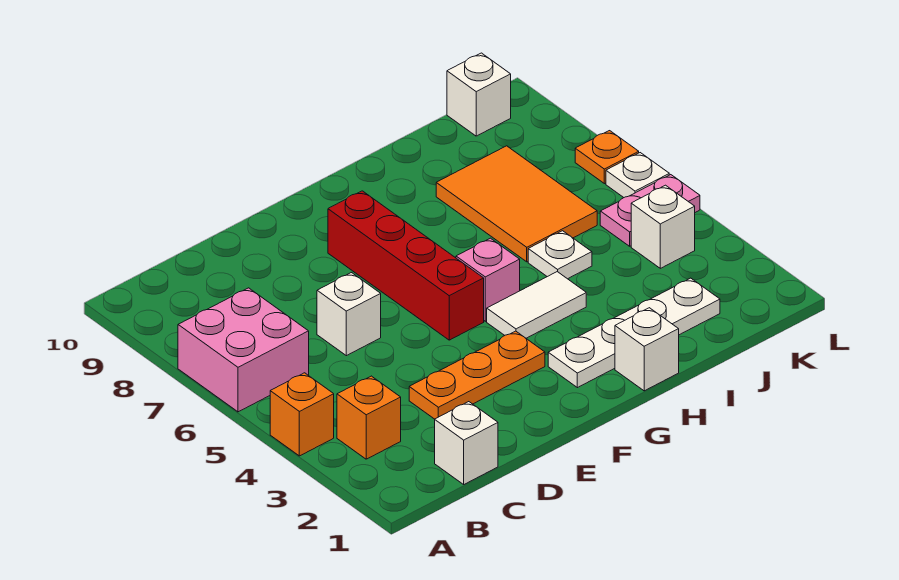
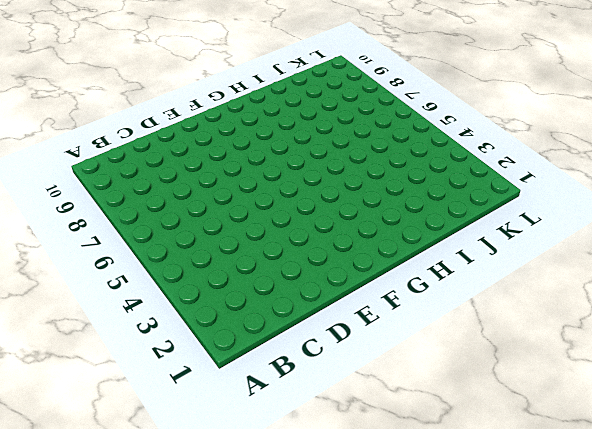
none -> orange 1x1 brick [270,373,334,456]
none -> pink 2x2 brick [178,288,309,412]
none -> orange 1x1 brick [337,376,401,459]

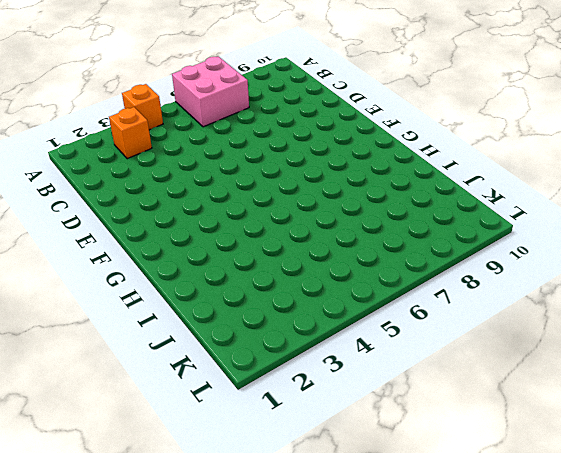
none -> white 1x1 brick [435,402,498,484]
none -> orange 1x3 plate [409,331,545,419]
none -> white 1x1 brick [317,273,381,356]

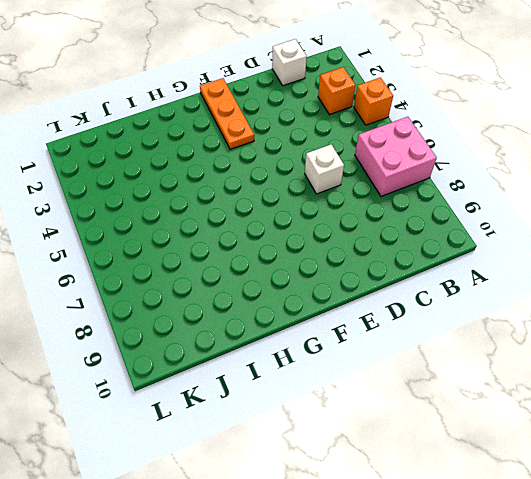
orange 1x3 plate [200,78,254,149] -> orange 1x3 plate turned to [409,331,545,419]
none -> red 1x4 brick [328,191,484,340]
none -> white 1x4 plate [548,278,720,388]
none -> white 1x2 tile [487,272,586,338]

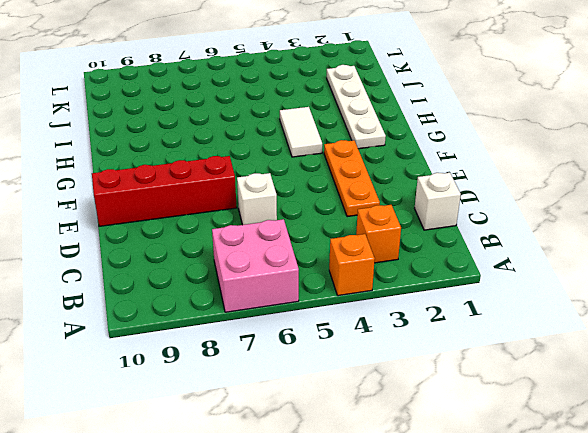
red 1x4 brick [92,156,237,226] -> red 1x4 brick moved to [328,191,484,340]
none -> pink 1x1 brick [456,238,520,321]
none -> white 1x1 brick [615,308,679,391]
none -> white 1x1 plate [528,231,592,279]

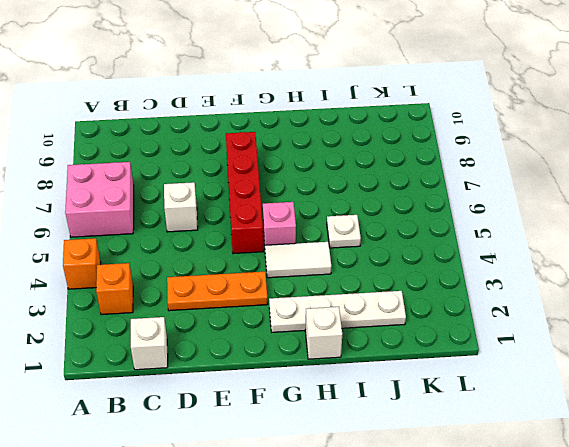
none -> orange 2x3 tile [436,146,597,262]
none -> white 1x1 brick [631,185,695,268]
none -> pink 1x2 plate [600,175,700,246]

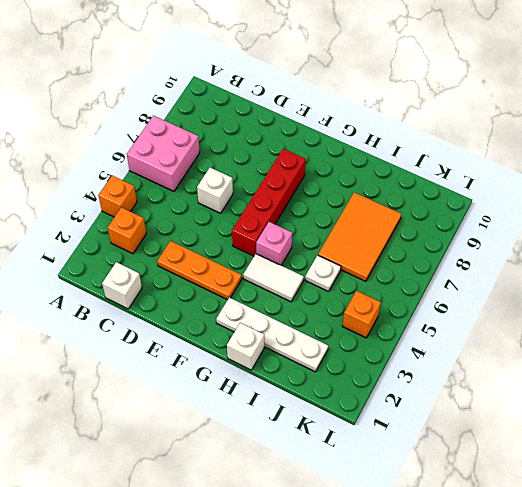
orange 1x1 brick [343,291,381,338] -> white 1x1 brick [631,185,695,268]
none -> pink 1x2 plate [600,175,700,246]
none -> white 1x1 brick [447,53,511,136]
none -> white 1x1 plate [606,153,669,197]

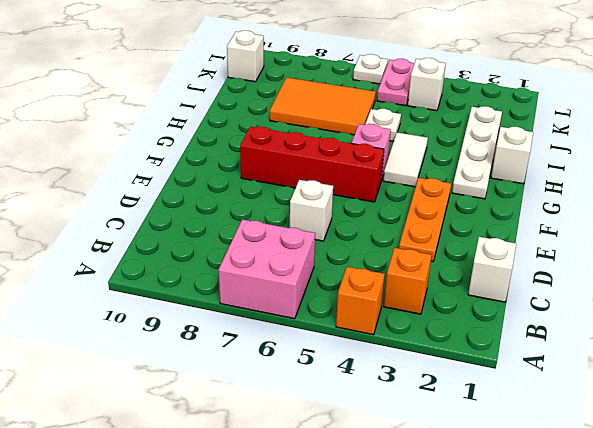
none -> orange 1x1 plate [575,131,639,184]

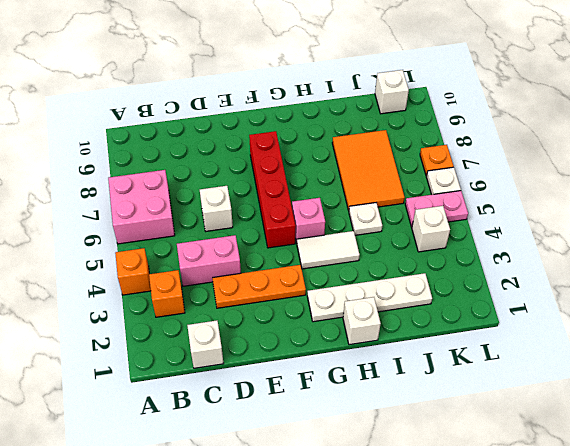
pink 1x2 brick [177,235,241,286] -> none

